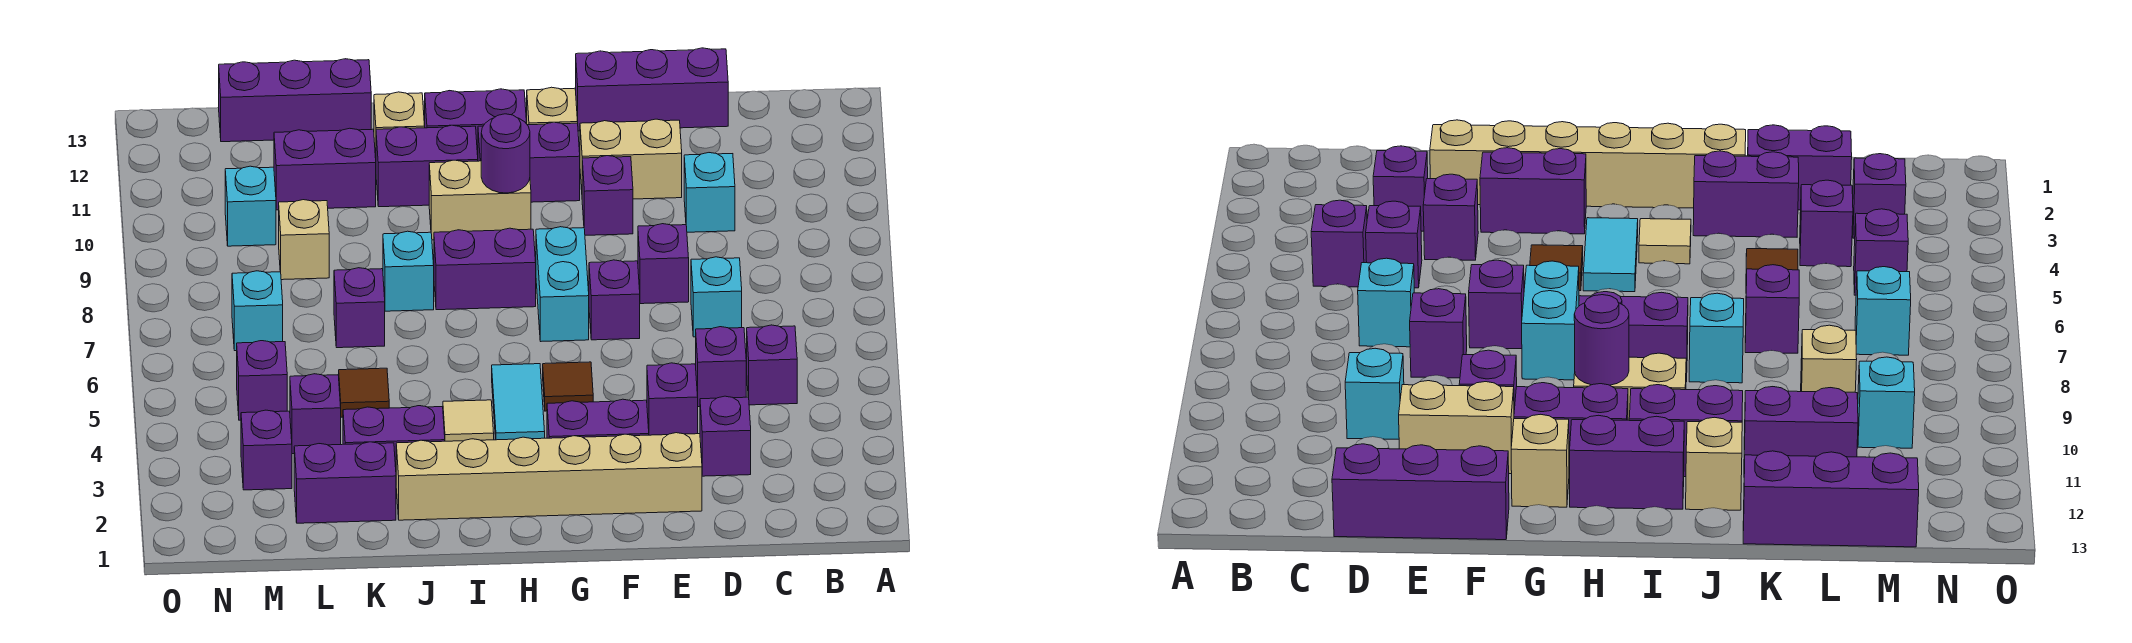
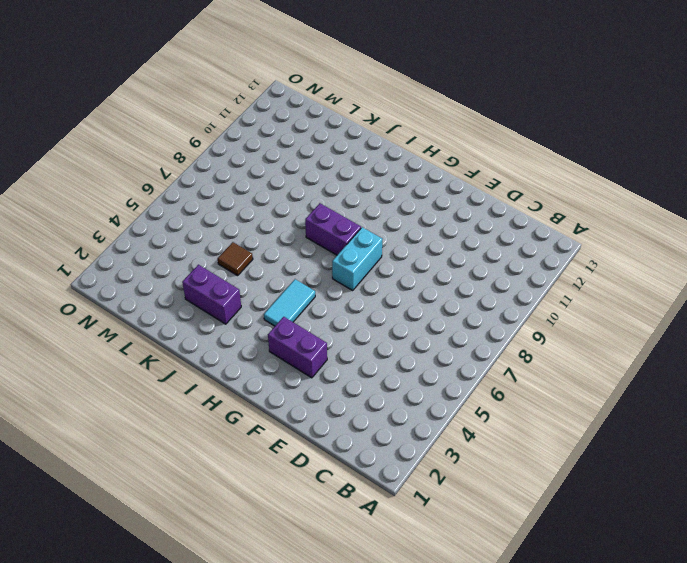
none -> purple 1x1 brick [747,325,797,405]
none -> purple 1x1 brick [700,396,751,476]
none -> purple 1x1 brick [696,327,746,407]
none -> cyan 1x1 brick [691,257,742,337]

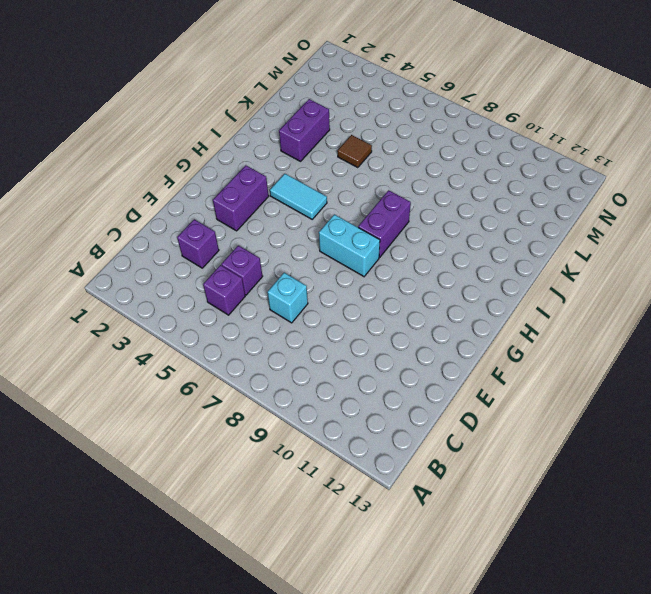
none -> cyan 1x1 brick [684,153,735,232]
none -> purple 1x3 brick [576,48,728,131]
none -> tan 1x6 brick [396,433,702,520]
none -> purple 1x1 brick [647,363,698,435]

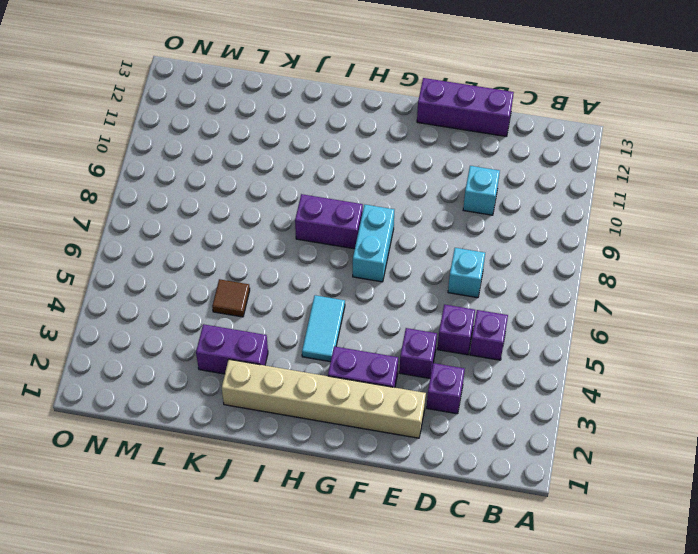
none -> purple 1x1 brick [638,224,689,304]
none -> tan 1x2 brick [580,119,682,199]
none -> purple 1x1 brick [589,260,640,340]
none -> purple 1x1 brick [582,156,633,235]

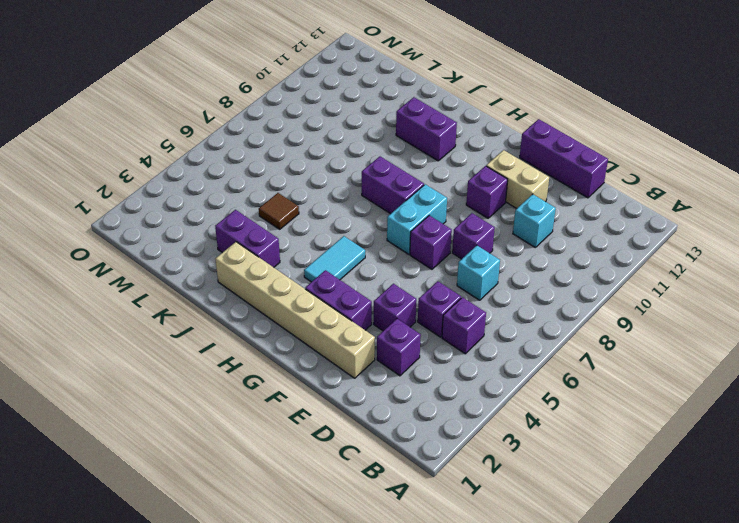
none -> brown 1x1 tile [543,362,593,411]
none -> purple 1x2 brick [478,122,580,202]
none -> tan 1x1 brick [527,87,578,125]
none -> tan 1x2 brick [429,160,531,240]

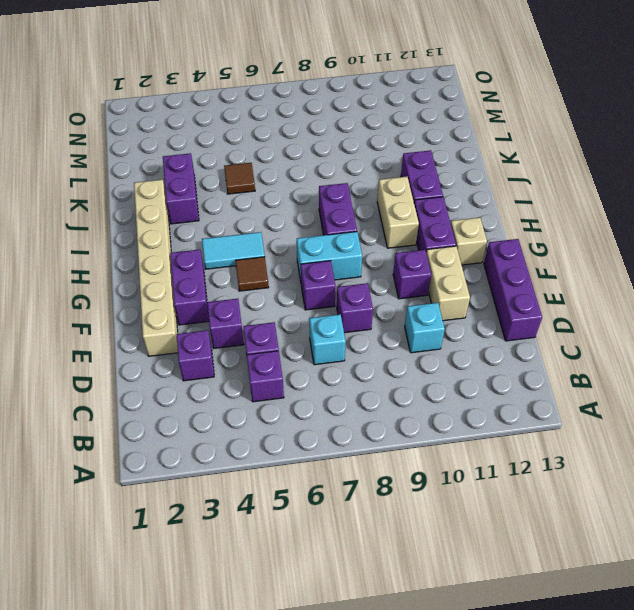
none -> purple 1x2 brick [425,89,527,155]
none -> tan 1x1 tile [443,400,494,441]
none -> cyan 1x1 brick [383,231,434,311]
none -> tan 1x1 brick [374,92,425,158]

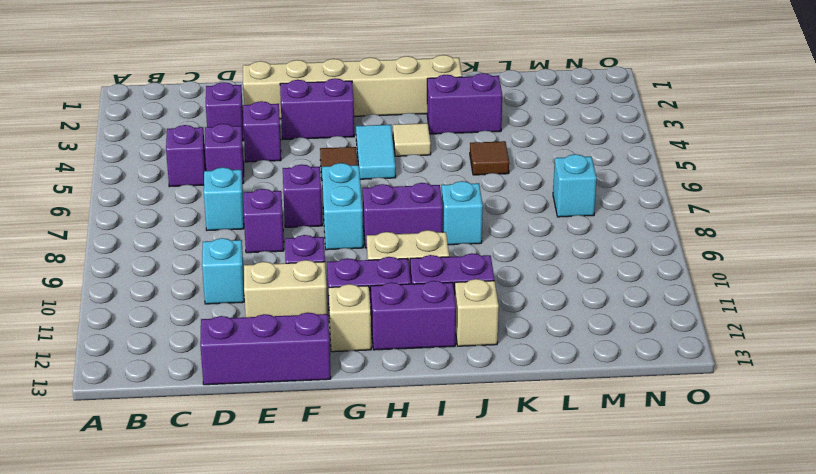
none -> purple 1x2 brick [294,442,396,523]
none -> purple 1x1 brick [334,268,385,348]
none -> purple 1x2 brick [274,128,376,210]
none -> purple 1x3 brick [219,59,371,142]

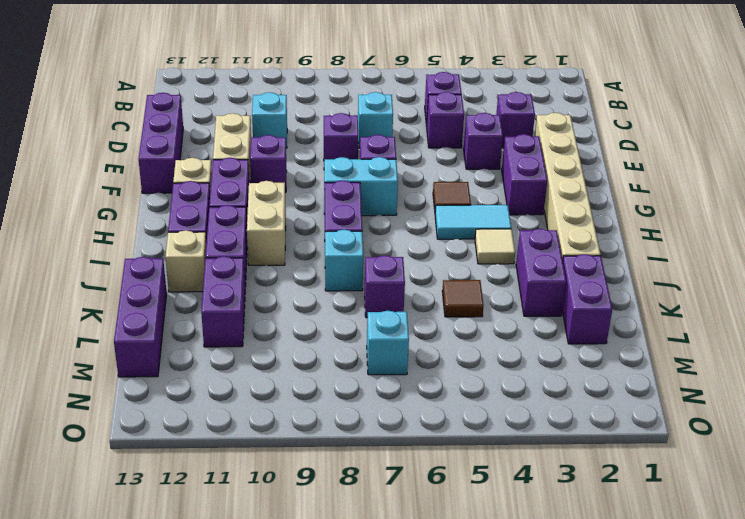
none -> purple 1x1 brick [290,374,341,454]
none -> tan 1x1 brick [279,200,329,280]
none -> purple 1x1 brick [241,410,292,490]
none -> purple 1x1 brick [237,341,287,420]

